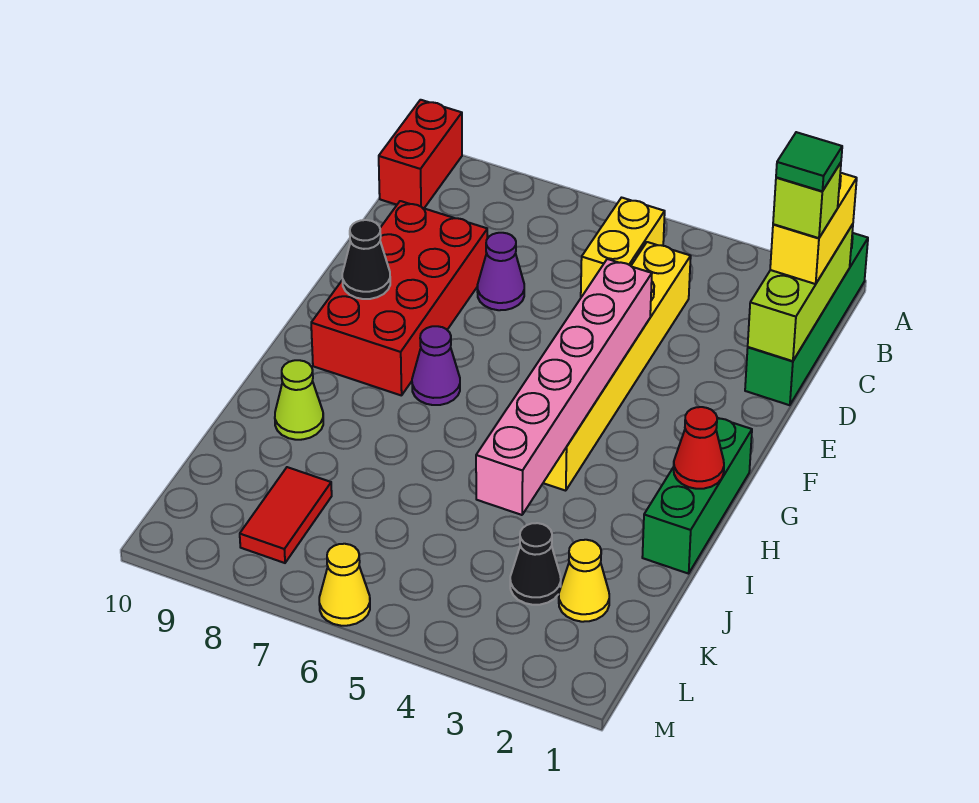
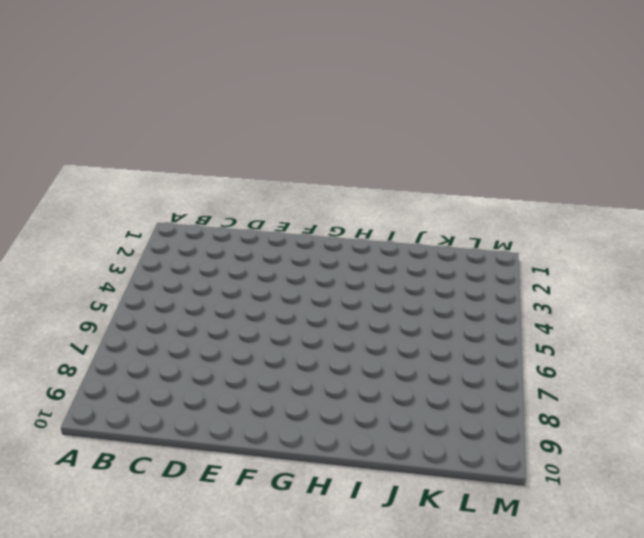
none -> green 1x4 brick [745,233,868,405]
none -> red 1x2 brick [379,100,462,208]
none -> yellow 1x2 brick [581,198,665,297]

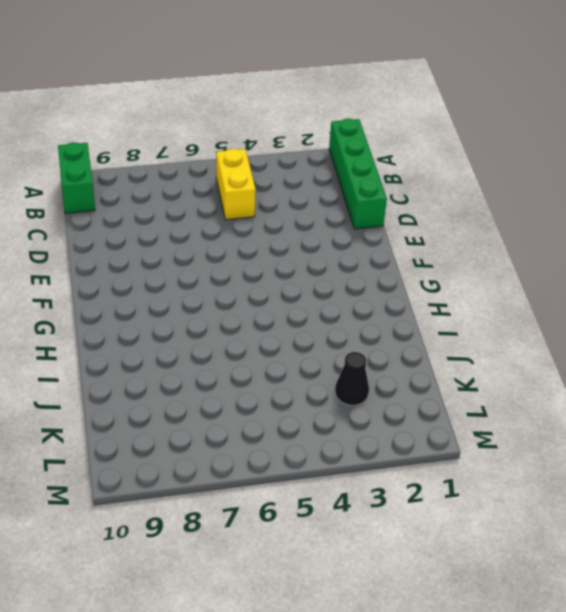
green 1x2 brick [58,142,95,213] -> red 1x2 brick [379,100,462,208]
none -> yellow 1x6 brick [543,242,691,491]
none -> purple 1x1 cone [477,233,524,310]
none -> red 2x4 brick [311,201,487,396]

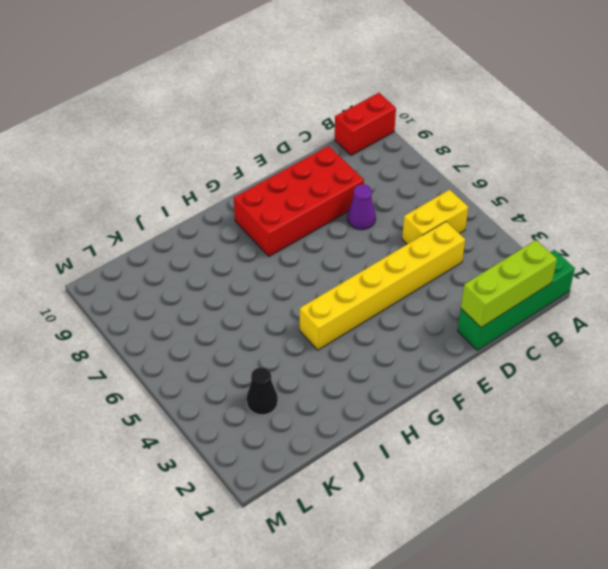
none -> green 1x3 brick [642,418,752,574]
none -> purple 1x1 cone [412,326,460,405]
none -> lime 1x1 cone [275,360,323,440]

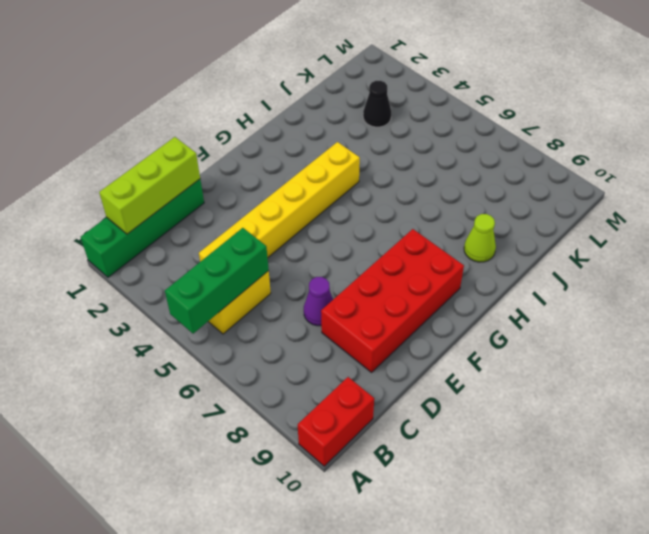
green 1x3 brick [165,228,269,334] -> green 1x3 brick moved to [642,418,752,574]
none -> purple 1x1 cone [412,326,460,405]
none -> yellow 1x1 cone [559,540,609,622]
none -> red 1x2 tile [240,467,332,563]

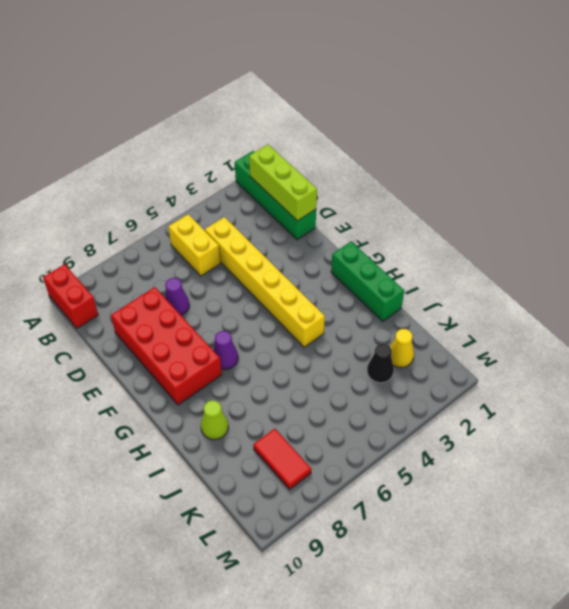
none -> yellow 1x1 cone [319,544,370,626]
none -> pink 1x6 brick [476,259,652,515]
none -> black 1x1 cone [342,220,390,299]

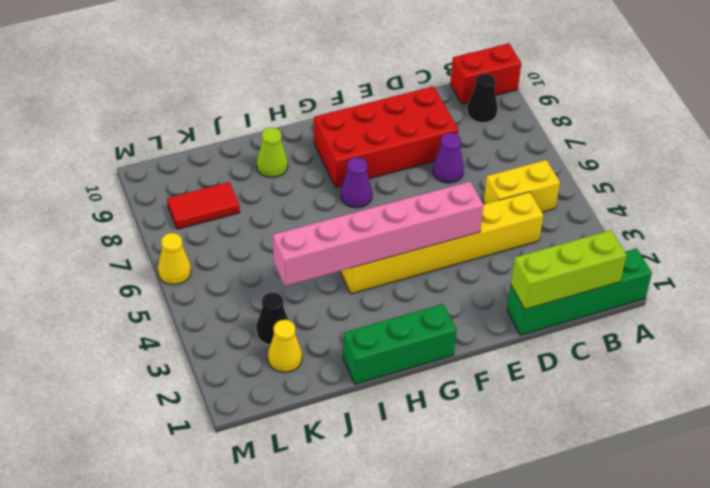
black 1x1 cone [467,73,498,123] -> black 1x1 cone moved to [342,220,390,299]
none -> red 1x1 cone [674,407,724,489]
none -> yellow 1x2 brick [770,173,857,284]
none -> lime 1x1 brick [773,163,841,238]

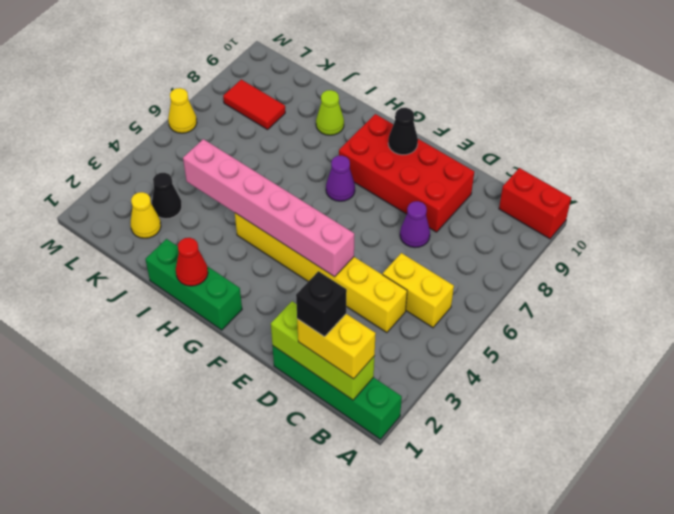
black 1x1 brick [296,271,347,337] -> lime 1x1 brick [773,163,841,238]
none -> green 1x1 tile [776,132,842,191]

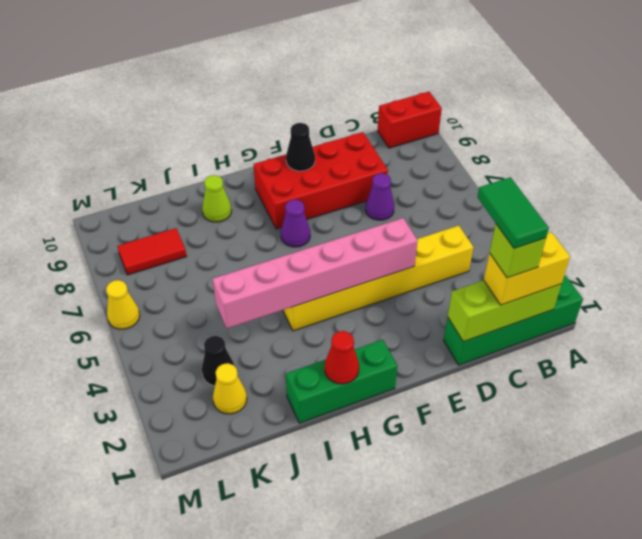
green 1x2 tile [477,177,549,249] -> green 1x1 tile [776,132,842,191]
none -> yellow 1x2 brick [581,198,665,297]

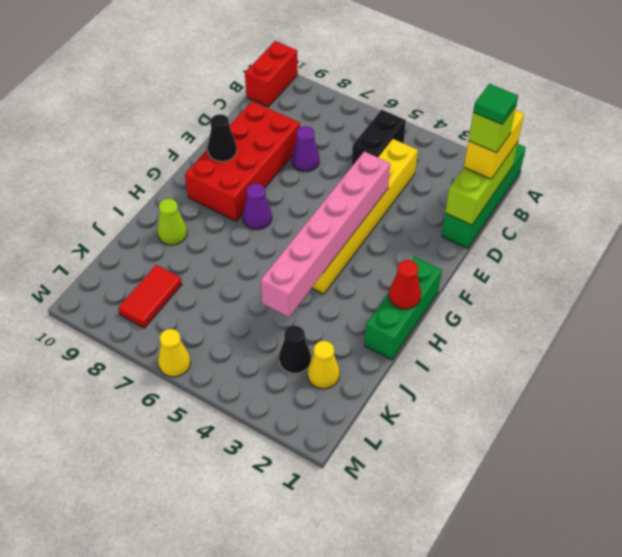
black 1x2 brick [352,110,406,166] -> yellow 1x2 brick [581,198,665,297]

